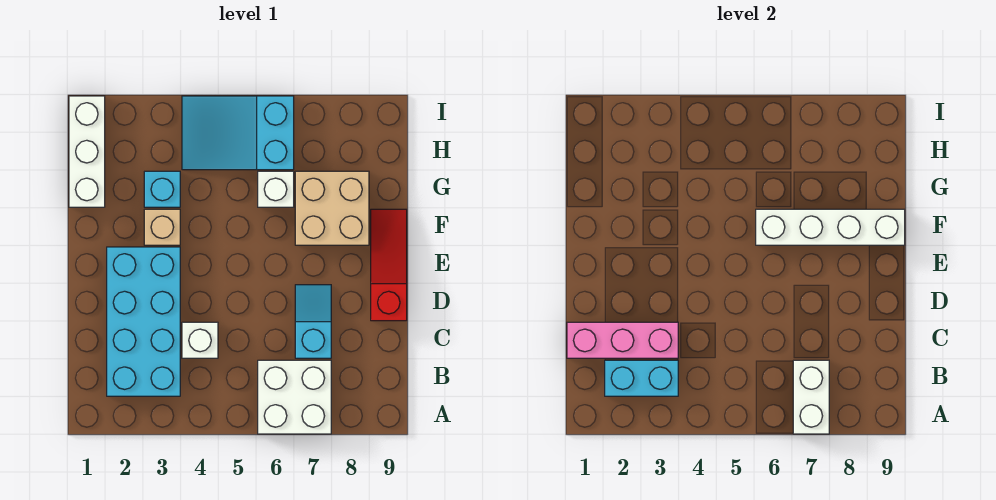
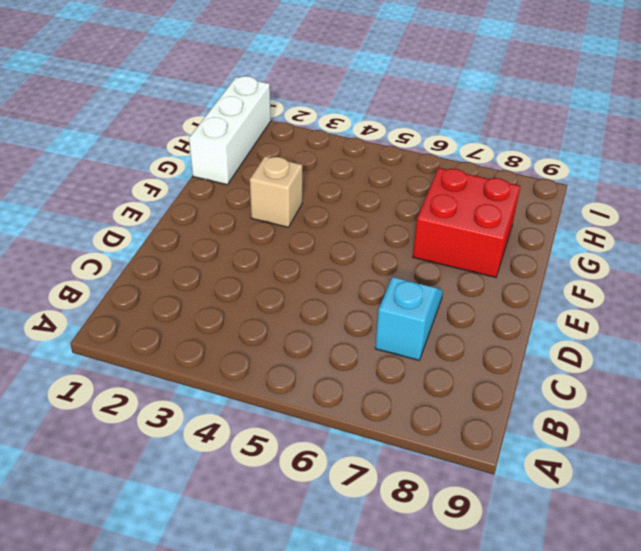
red 2x2 brick [413,168,520,277] -> tan 2x2 brick [295,171,369,245]
none -> white 2x2 brick [258,360,331,434]
none -> cyan 2x4 brick [107,247,180,396]
none -> white 1x1 brick [182,322,218,358]

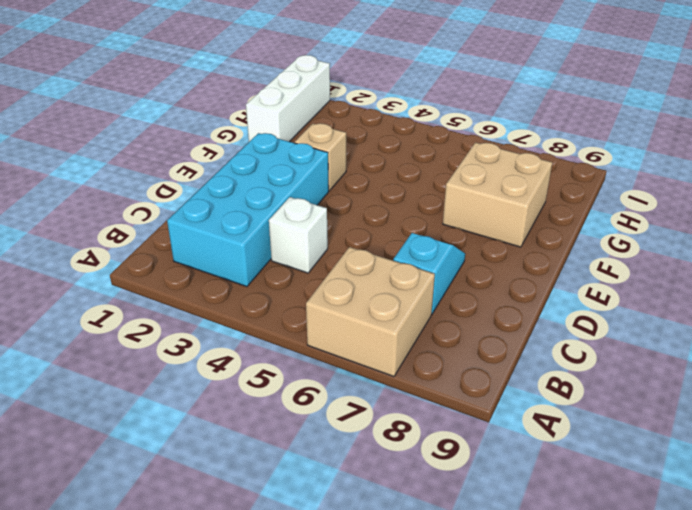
tan 2x2 brick [306,247,435,377] -> white 2x2 brick [258,360,331,434]
none -> red 1x3 slope [371,209,407,321]
none -> cyan 1x1 brick [144,171,180,207]
none -> white 1x1 brick [258,171,294,207]

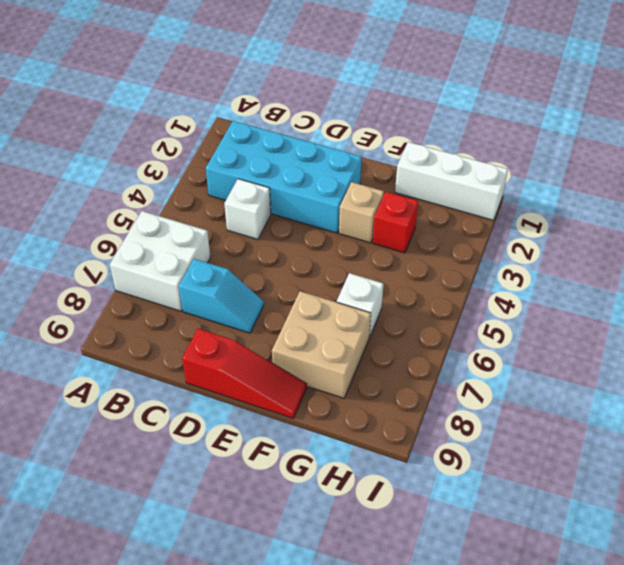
red 1x1 brick [373,192,418,253] -> cyan 1x1 brick [144,171,180,207]
none -> cyan 2x3 slope [182,96,294,170]
none -> white 1x2 brick [793,360,829,434]
none -> cyan 1x2 brick [605,360,678,396]

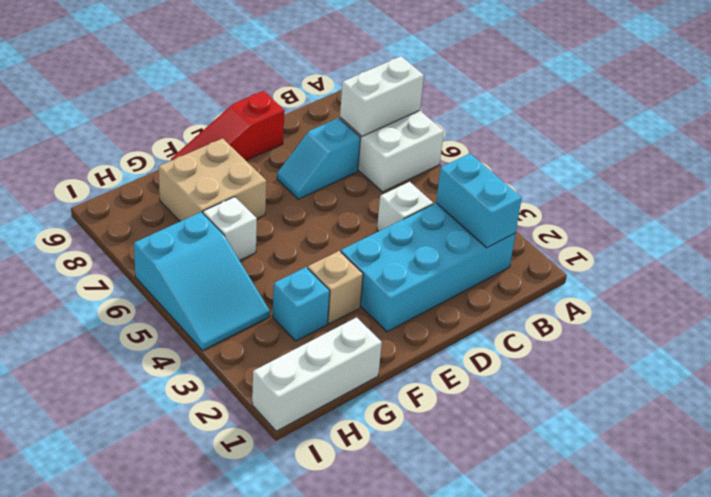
none -> pink 1x3 brick [567,322,678,358]
none -> white 1x4 brick [756,209,905,245]

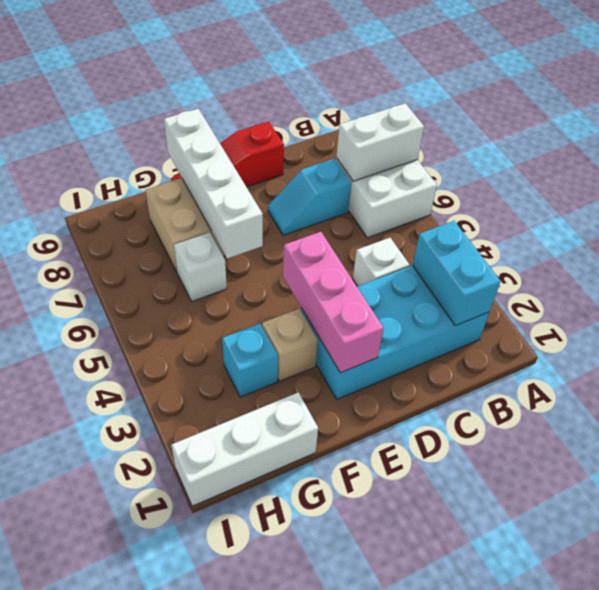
pink 1x3 brick [283,232,384,373] -> pink 1x3 brick moved to [567,322,678,358]
none -> cyan 2x3 slope [182,96,294,170]

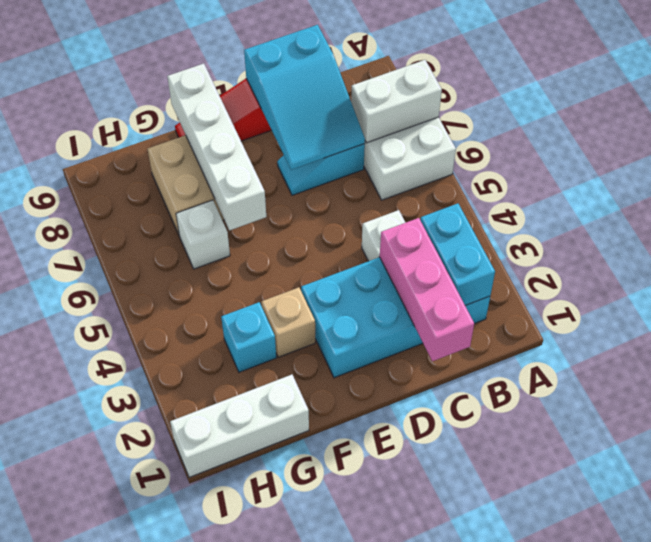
cyan 2x3 slope [244,25,365,170] -> cyan 2x3 slope moved to [182,96,294,170]

